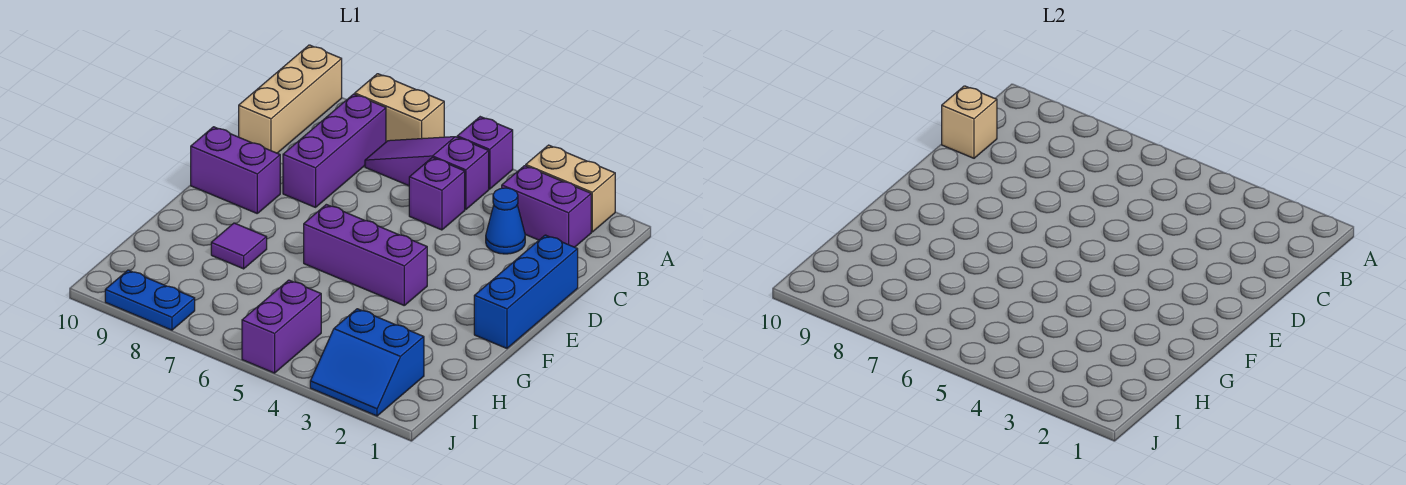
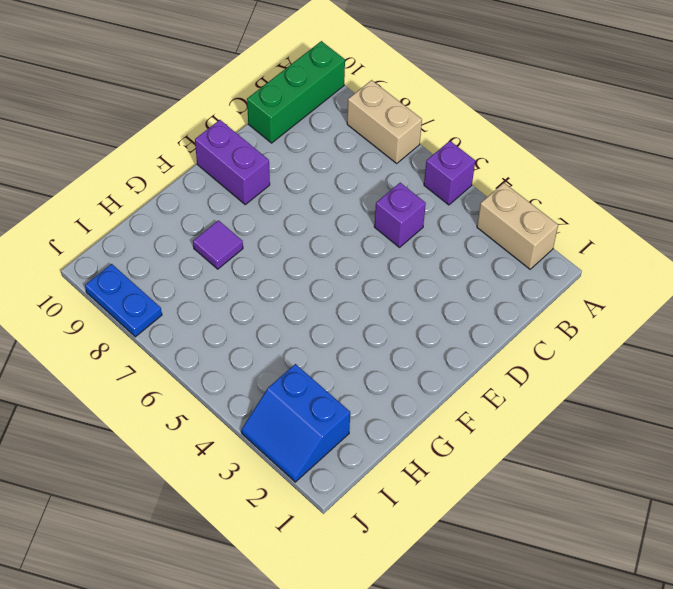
green 1x3 brick [247,41,345,143] -> tan 1x3 brick [239,45,342,153]
none -> purple 1x2 brick [502,166,591,247]
none -> purple 1x3 slope [365,137,489,209]
none -> purple 1x3 brick [283,94,386,207]

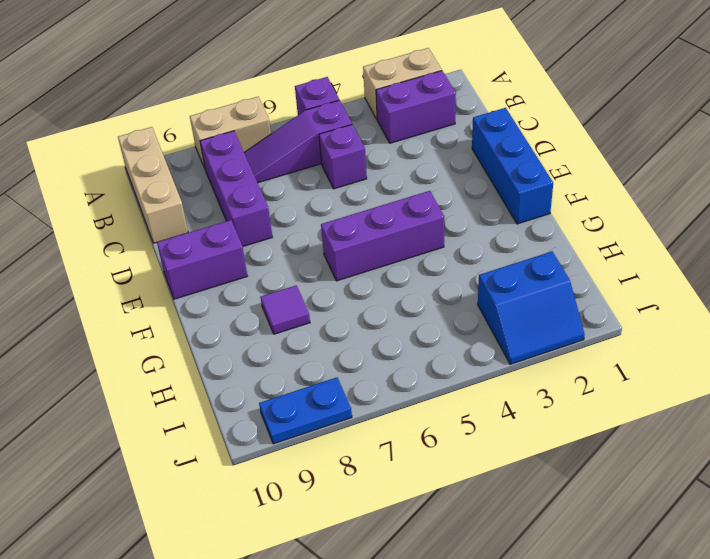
none -> blue 1x1 cone [486,188,525,254]
none -> purple 1x2 brick [242,280,321,373]
none -> tan 1x1 brick [942,86,997,158]

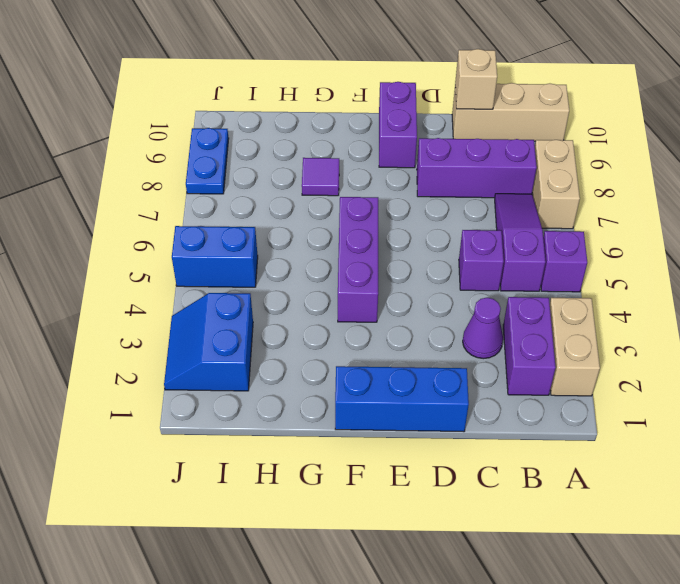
purple 1x1 cone [463,298,503,359] -> blue 1x1 cone [486,188,525,254]
blue 1x2 brick [172,226,258,287] -> purple 1x2 brick [242,280,321,373]

